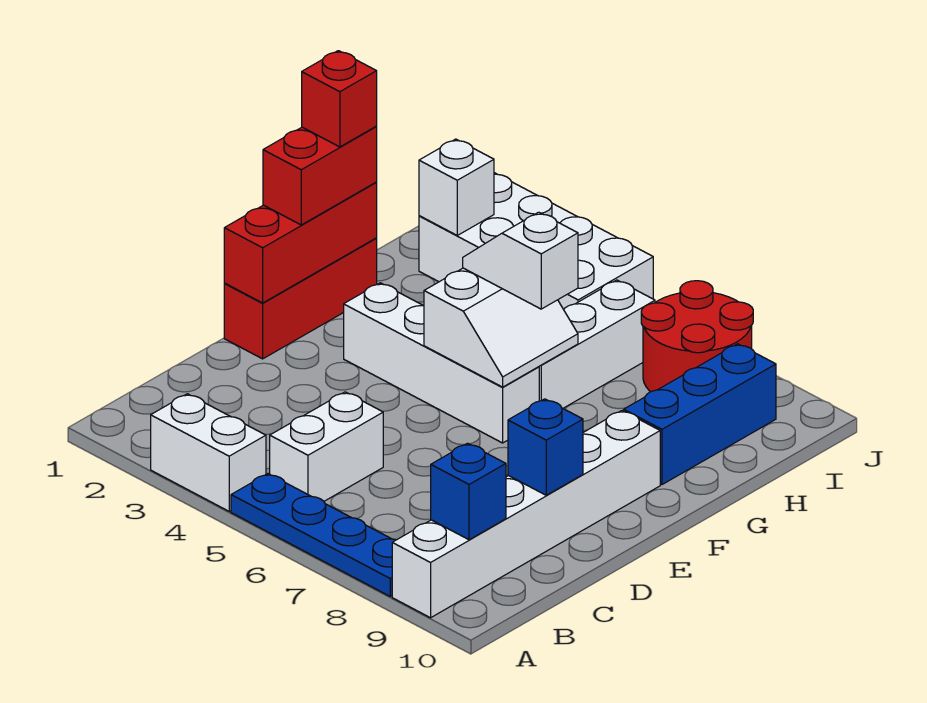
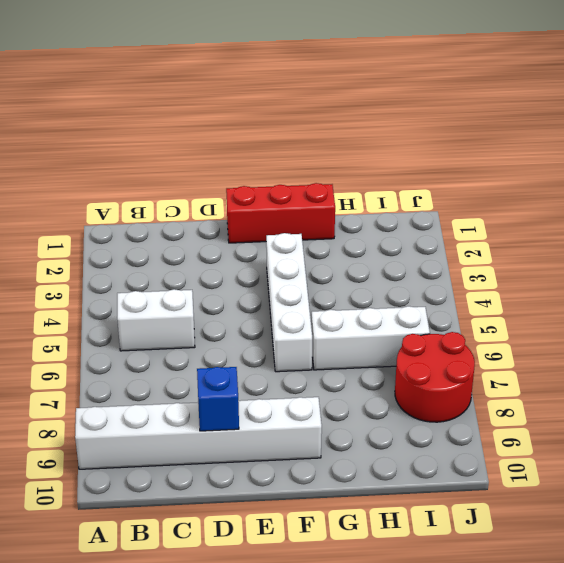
none -> white 1x2 brick [151,394,266,511]
none -> blue 1x4 plate [231,474,395,596]
none -> blue 1x3 brick [624,344,776,485]

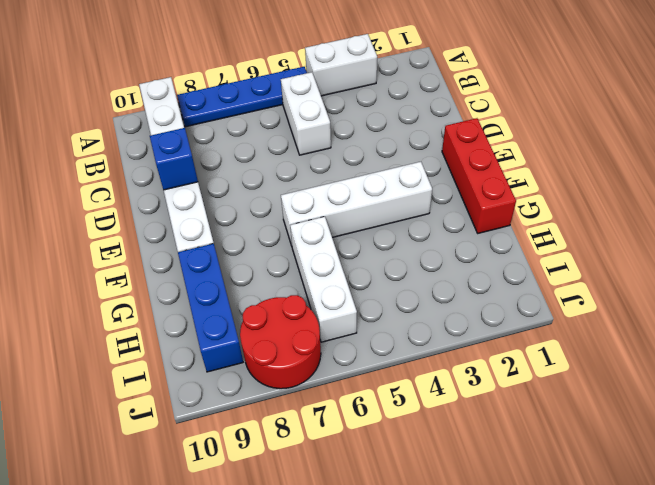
none -> white 2x4 brick [419,173,653,309]
none -> blue 1x1 brick [431,443,506,540]
none -> red 1x3 brick [224,182,377,303]

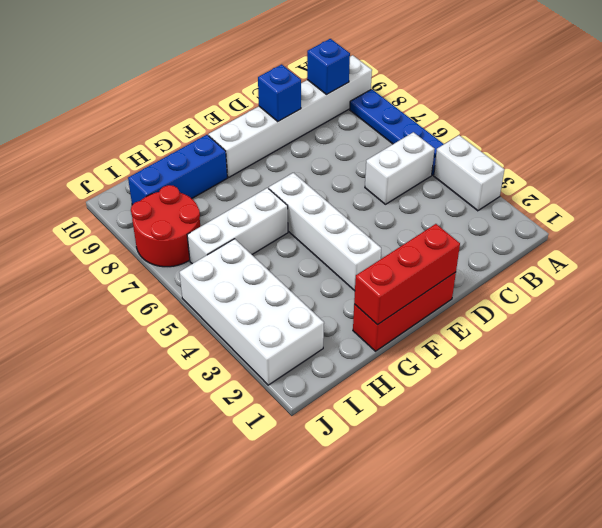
none -> white 2x2 slope [424,268,578,387]
none -> white 1x1 brick [419,139,494,235]
none -> red 1x2 brick [263,127,377,225]

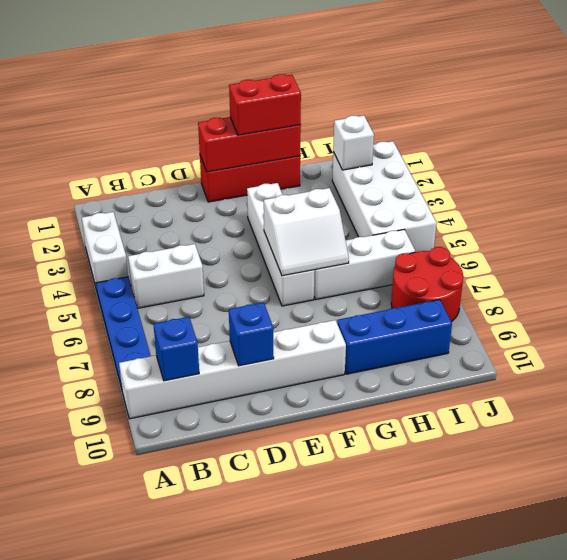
none -> white 1x2 slope [463,212,578,309]
none -> red 1x1 brick [302,51,377,147]

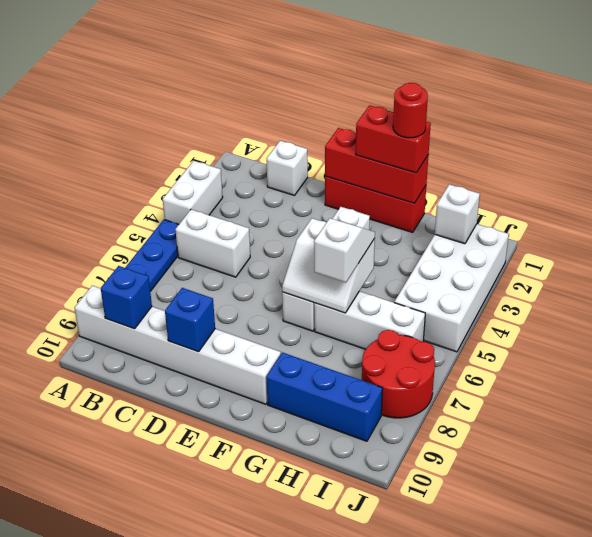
white 1x1 brick [266,141,308,195] -> none
red 1x1 round brick [393,83,428,138] -> red 1x1 brick [302,51,377,147]

